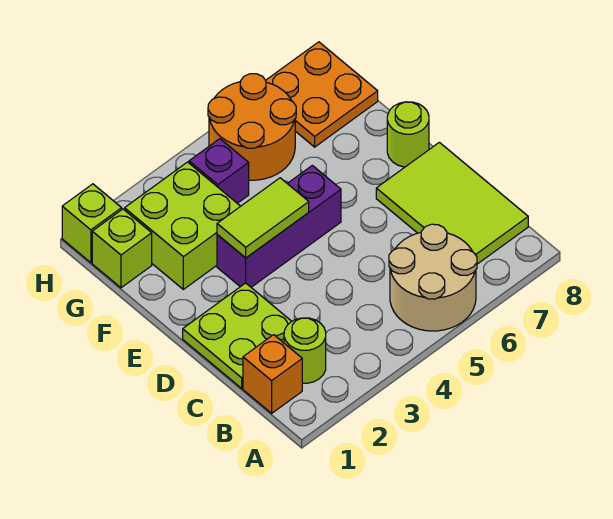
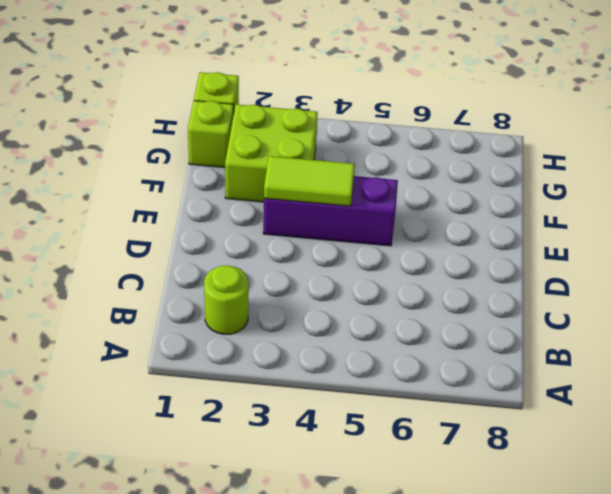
none -> tan 2x2 round brick [389,224,477,331]
none -> orange 1x1 brick [243,335,302,413]
none -> lime 2x3 tile [376,142,528,264]

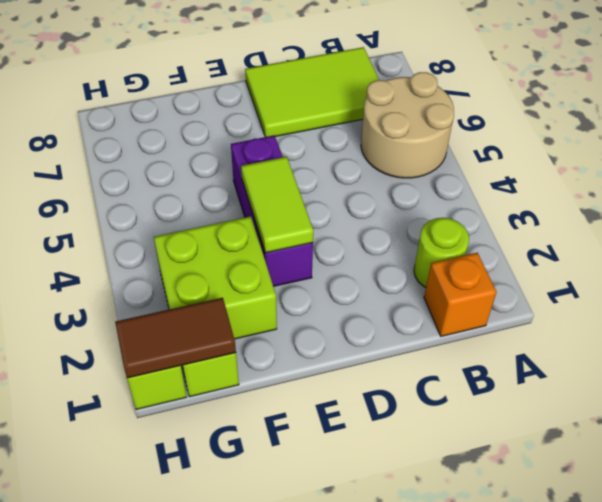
brown 1x2 tile [115,298,236,378] -> none
none -> lime 2x2 plate [183,283,292,388]
none -> lime 1x1 round brick [387,102,429,167]
none -> purple 1x1 brick [189,139,249,203]

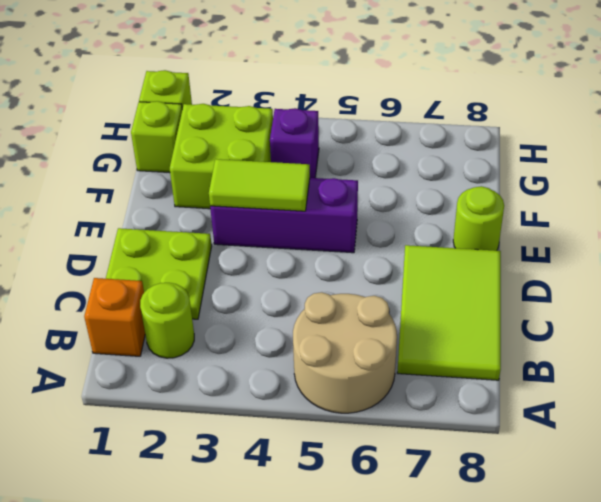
none -> orange 2x2 round brick [208,74,296,180]
none -> orange 2x2 plate [266,42,378,147]

